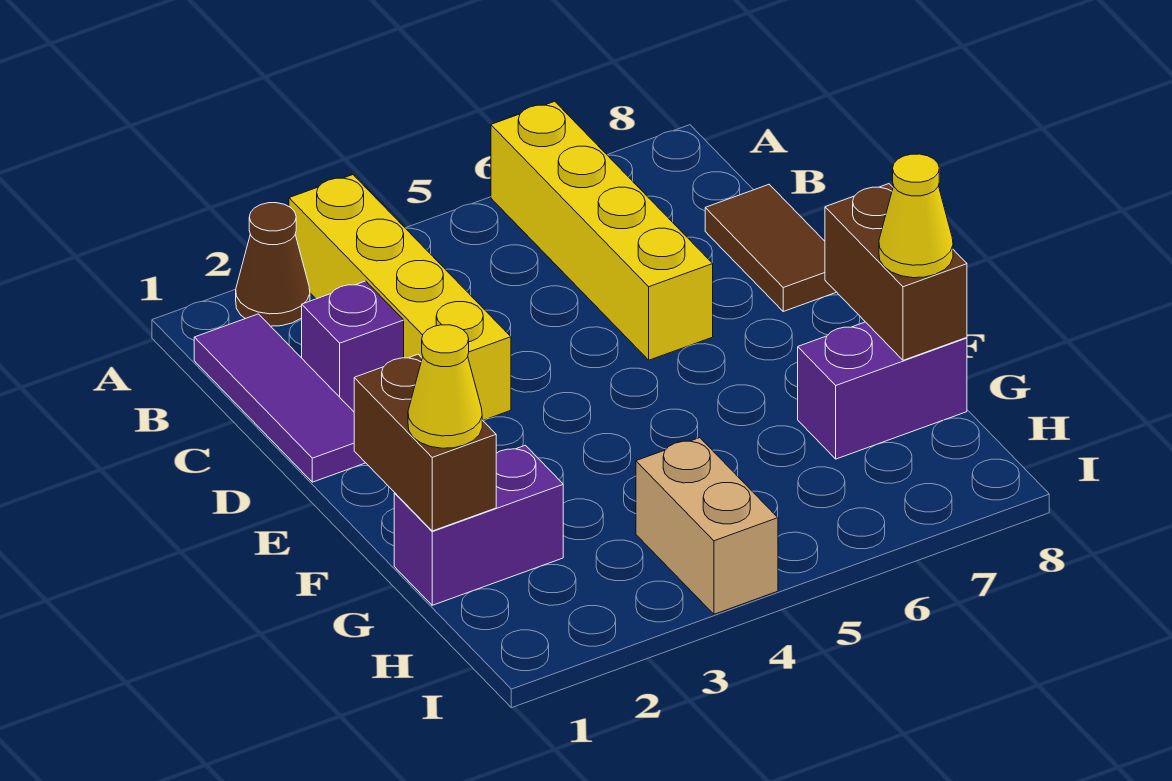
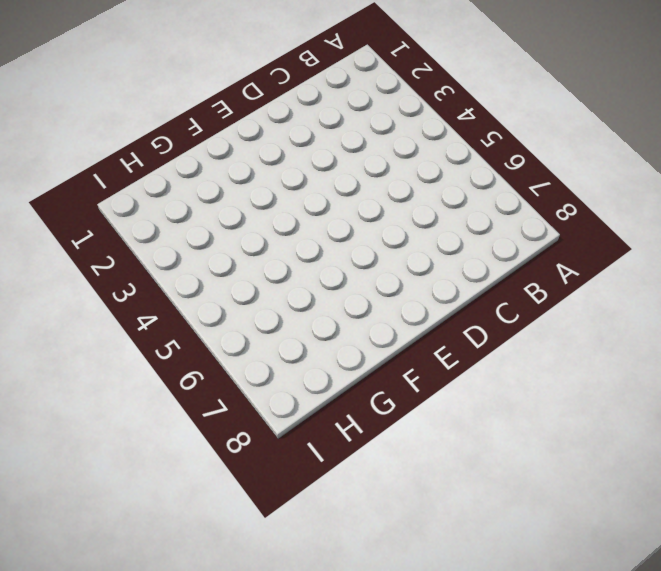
none -> brown 1x1 cone [236,203,310,326]
none -> yellow 1x4 brick [289,175,511,420]
none -> yellow 1x4 brick [491,101,713,360]

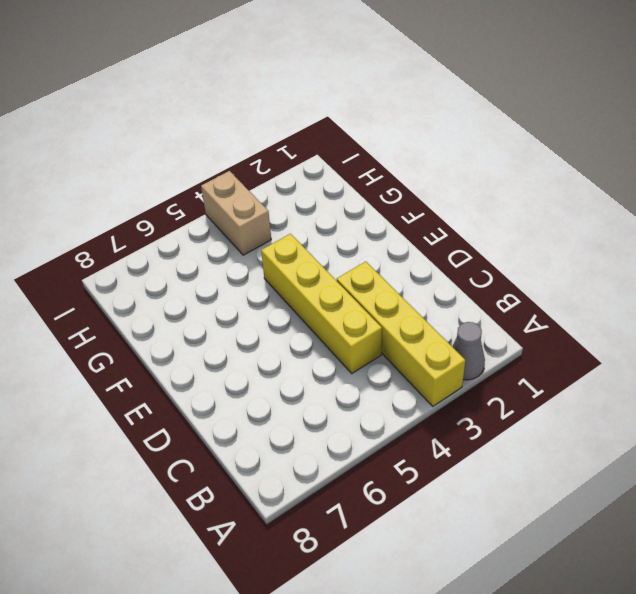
grey 1x1 cone [452,322,485,380] -> brown 1x1 cone [236,203,310,326]
yellow 1x4 brick [261,234,382,373] -> yellow 1x4 brick moved to [491,101,713,360]
none -> purple 1x3 tile [194,314,365,482]
none -> purple 1x1 brick [302,281,404,412]
none -> brown 1x2 tile [705,185,836,311]

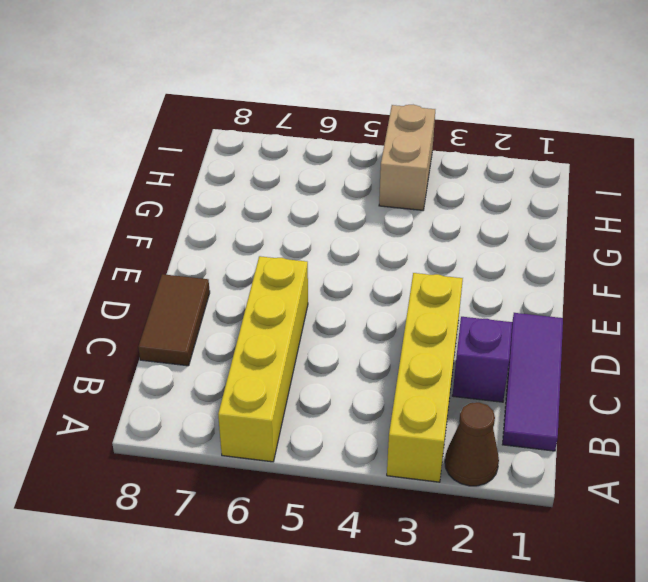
none -> purple 1x2 brick [394,445,563,605]
none -> purple 1x2 brick [798,322,967,459]
none -> brown 1x2 brick [354,354,496,531]

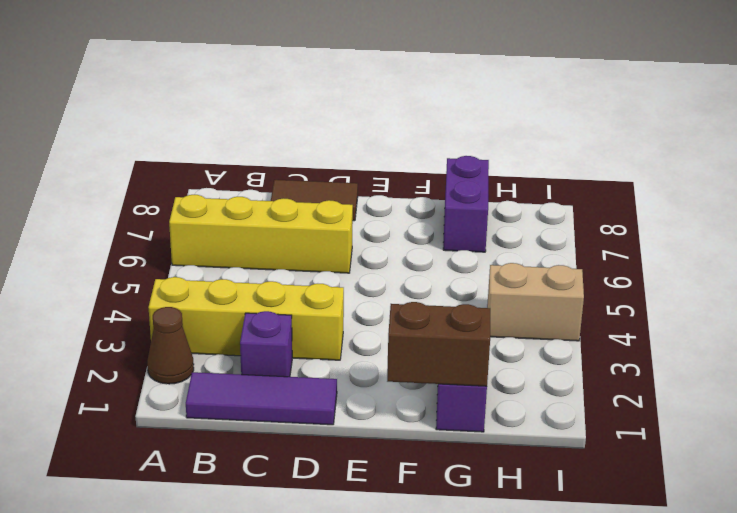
none -> brown 1x2 brick [825,184,967,360]
none -> yellow 1x1 cone [408,325,482,448]
none -> yellow 1x1 cone [879,154,953,278]

